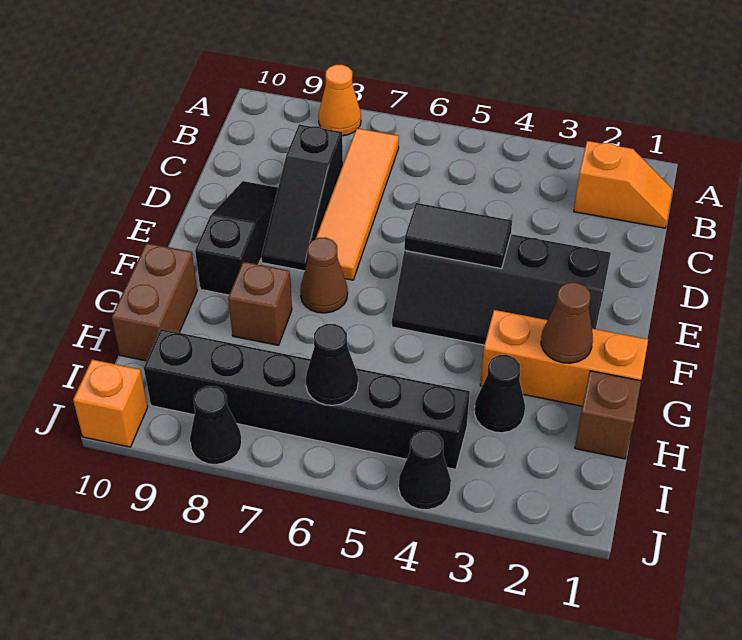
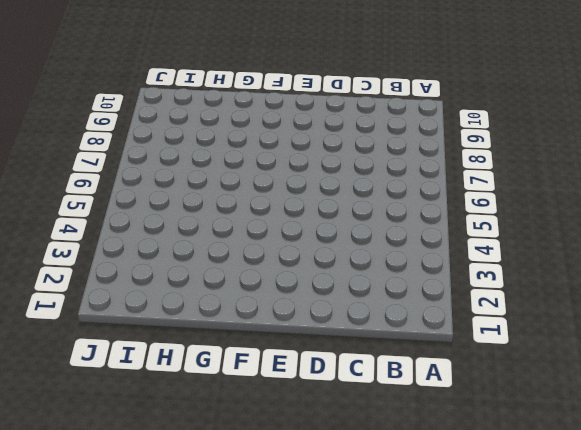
none -> orange 1x1 cone [318,65,361,136]
none -> orange 1x2 slope [574,141,673,228]
none -> orange 1x4 tile [316,128,399,280]

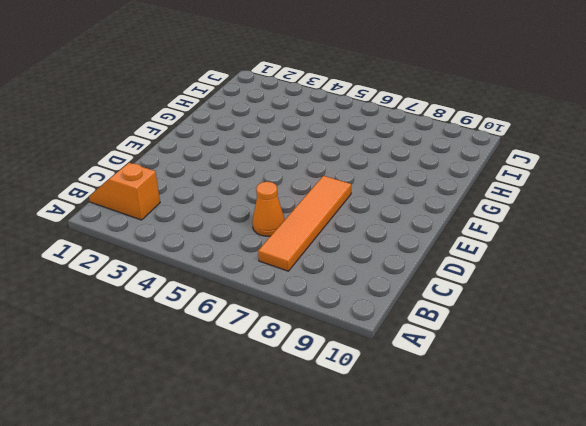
orange 1x1 cone [252,182,285,236] -> orange 1x1 cone moved to [318,65,361,136]
none -> black 1x3 slope [261,124,343,271]
none -> black 1x3 slope [195,181,278,295]
none -> black 2x4 slope [392,234,611,345]

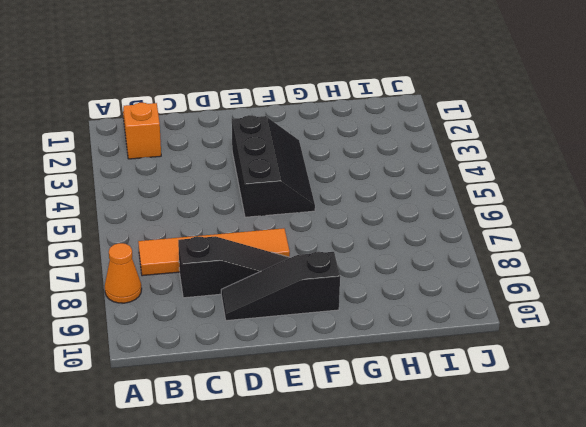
black 2x3 slope [232,115,315,217] -> black 2x4 slope [392,234,611,345]
none -> brown 1x1 cone [300,238,348,313]
none -> orange 1x3 brick [480,310,648,406]
none -> brown 1x1 brick [228,262,292,345]

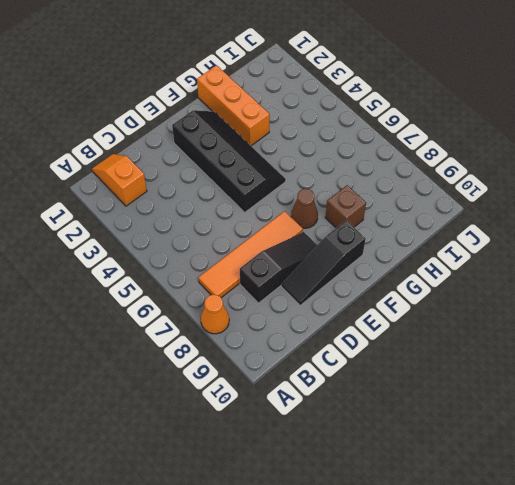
none -> brown 1x2 brick [112,243,197,361]
none -> brown 1x1 brick [575,371,641,459]
none -> black 1x1 cone [474,355,525,433]

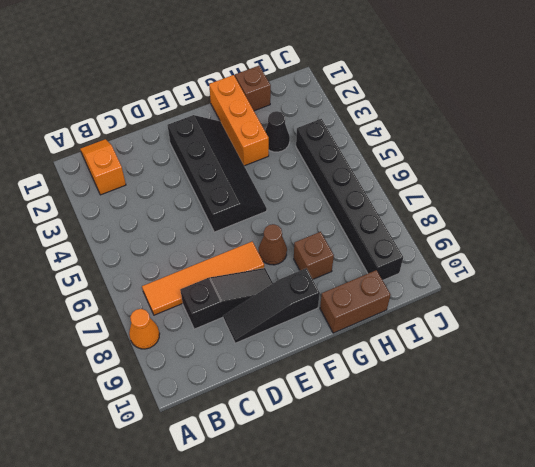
none -> black 1x1 cone [399,431,451,510]
none -> black 1x1 cone [190,386,242,465]
none -> orange 1x1 brick [73,360,148,447]

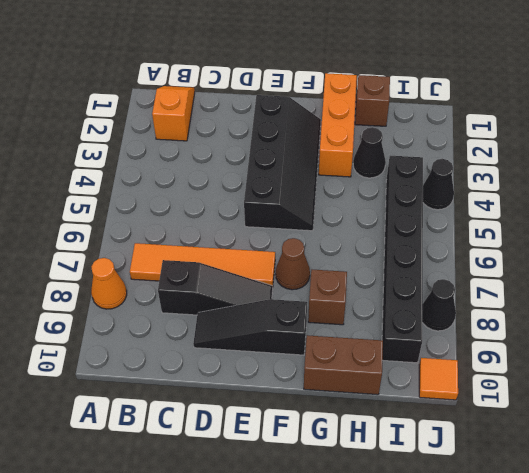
orange 1x1 tile [419,358,458,400] -> orange 1x1 brick [73,360,148,447]
none -> black 1x2 tile [404,203,512,269]
none -> brown 1x1 cone [541,283,593,363]
none -> black 1x1 cone [306,324,358,405]

